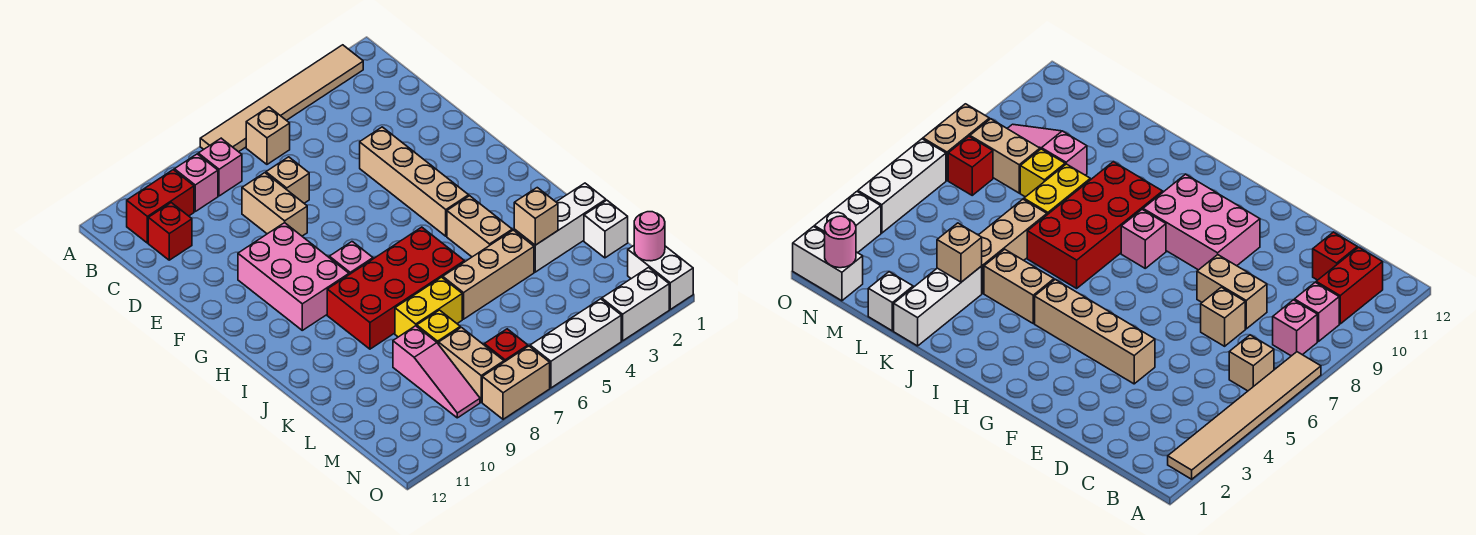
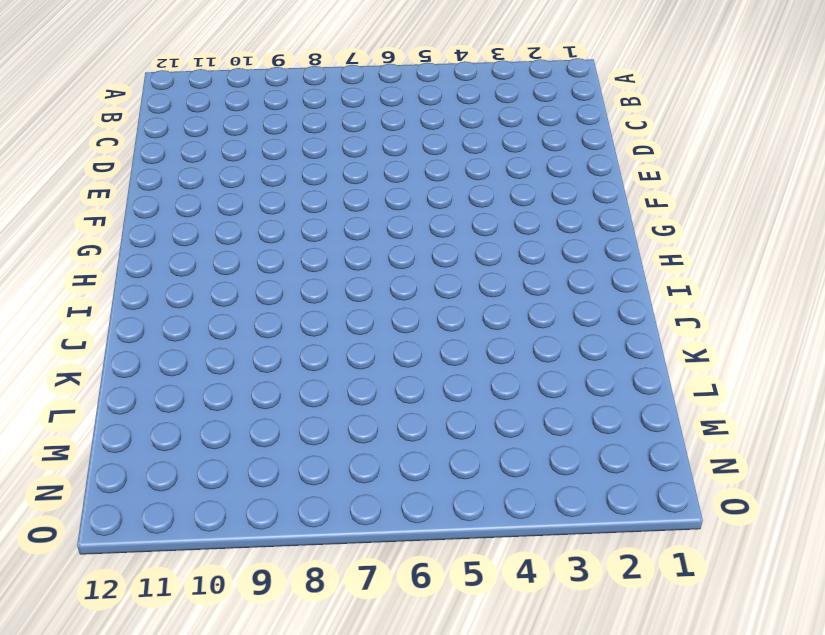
none -> tan 1x6 tile [200,45,363,152]
none -> tan 1x1 brick [246,107,290,164]
none -> pink 1x1 brick [198,138,242,196]

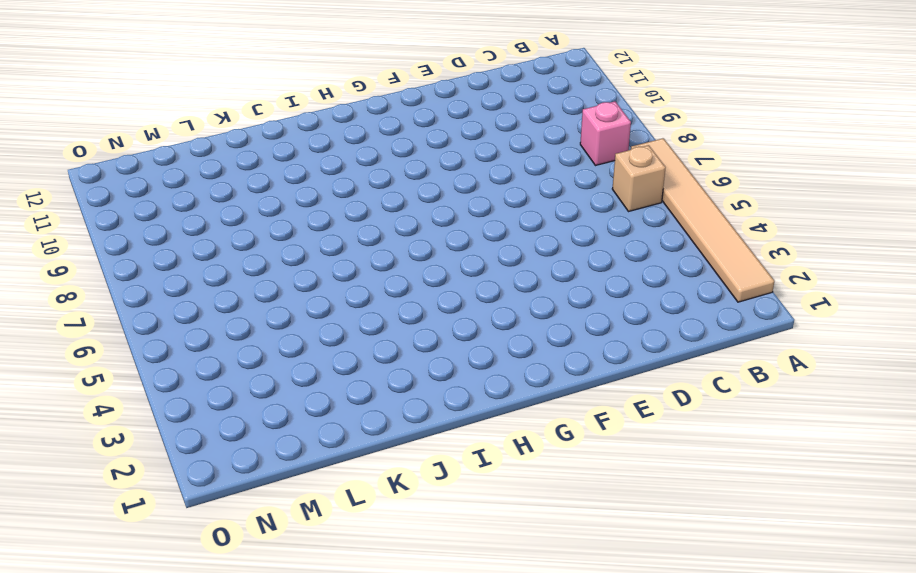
none -> pink 1x1 brick [174,154,218,211]
none -> red 1x2 brick [127,170,194,243]
none -> red 1x1 brick [148,203,192,260]

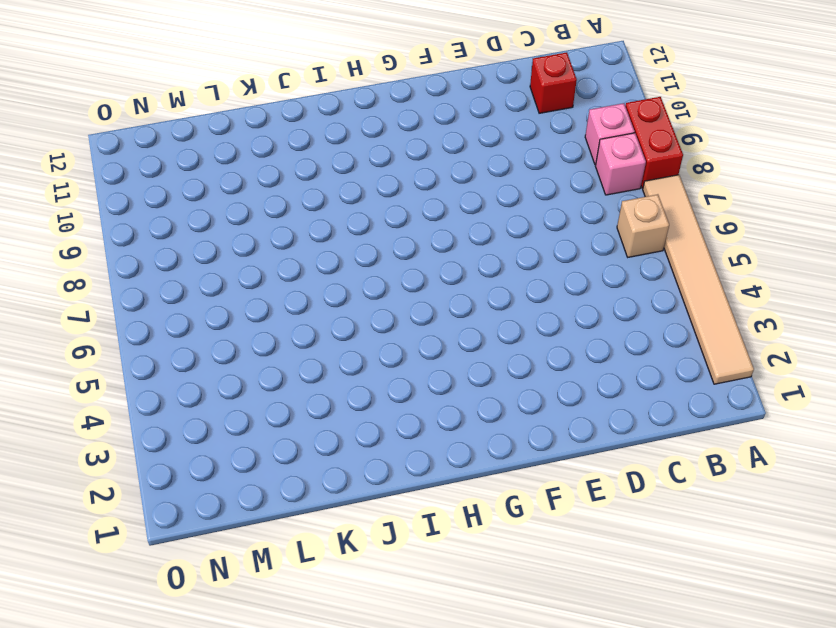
red 1x2 brick [625,97,683,188] -> red 1x2 brick moved to [127,170,194,243]
none -> tan 1x1 brick [266,157,309,203]
none -> tan 1x2 brick [242,173,307,236]
none -> tan 1x4 brick [360,127,469,236]

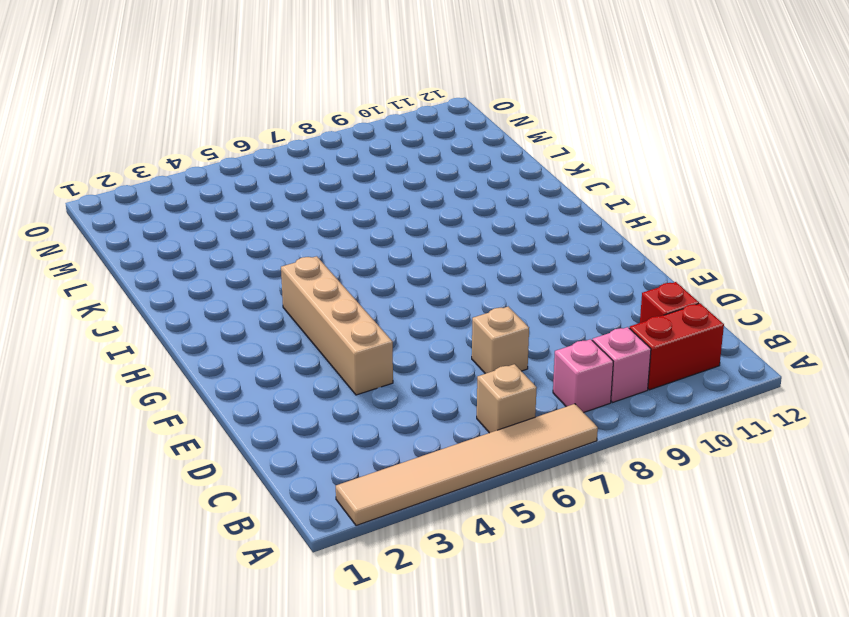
none -> tan 1x2 brick [242,173,307,236]
none -> pink 2x3 brick [238,223,349,330]
none -> pink 1x1 brick [329,242,373,275]

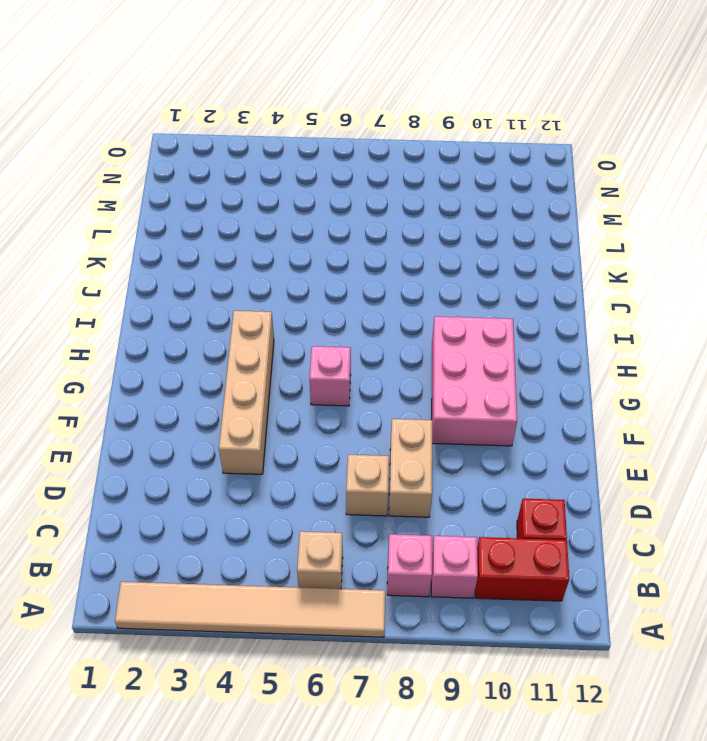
pink 1x1 brick [310,346,351,406] -> pink 1x1 brick moved to [329,242,373,275]
none -> tan 1x2 brick [447,196,512,257]
none -> red 2x4 brick [327,227,464,349]
none -> white 1x3 brick [514,183,606,272]

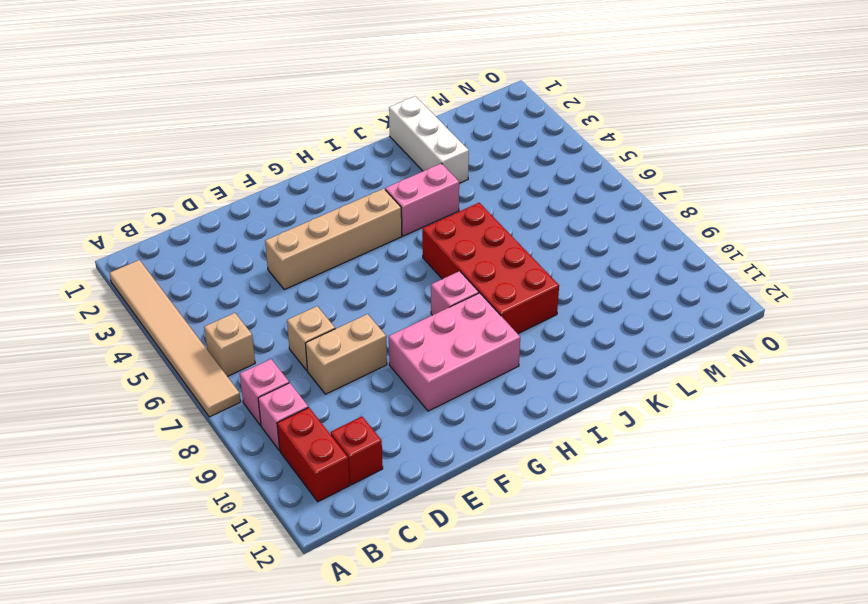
pink 1x2 brick [385,163,459,236] -> tan 1x2 brick [447,196,512,257]
none -> tan 1x3 brick [443,230,534,319]
none -> yellow 1x2 brick [395,277,462,337]
none -> white 1x1 brick [584,200,628,258]

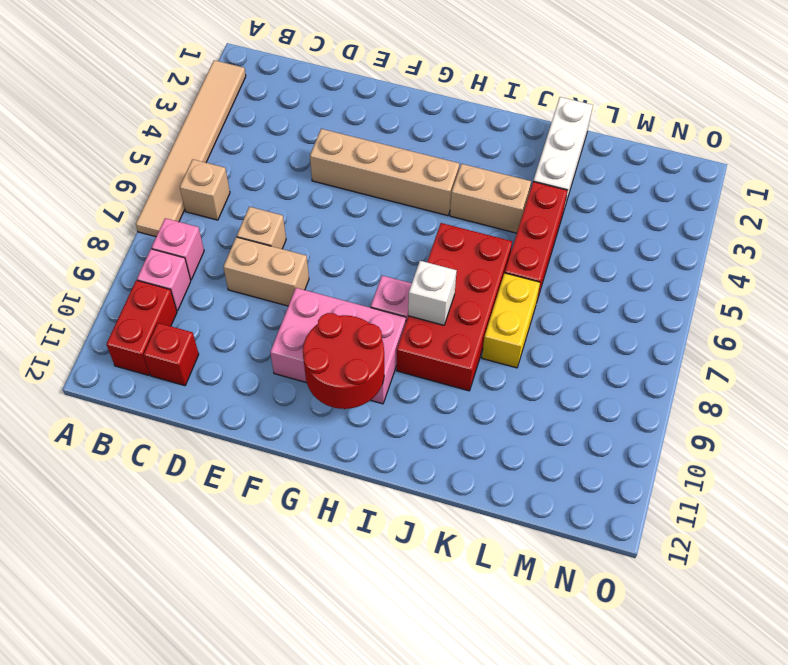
red 2x2 round brick [303,313,384,409] -> none
white 1x1 brick [408,261,457,325] -> white 1x1 brick moved to [584,200,628,258]
red 1x3 brick [505,182,568,300] -> tan 1x3 brick [443,230,534,319]
none -> yellow 1x1 brick [417,310,460,344]
none -> pink 1x3 slope [393,326,480,418]
none -> tan 1x2 brick [439,327,504,402]

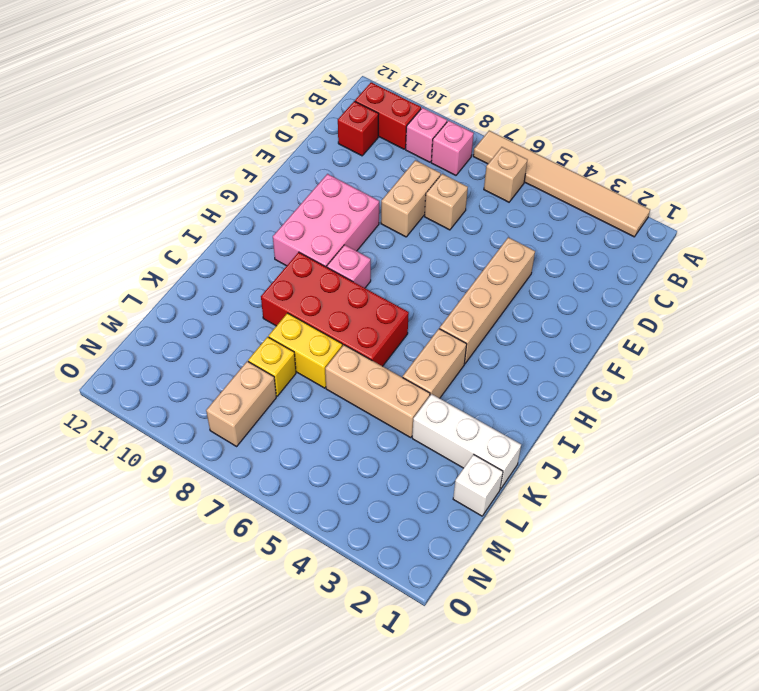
none -> pink 1x3 slope [393,326,480,418]
none -> white 1x2 brick [628,246,693,309]
none -> red 1x1 brick [484,329,528,362]

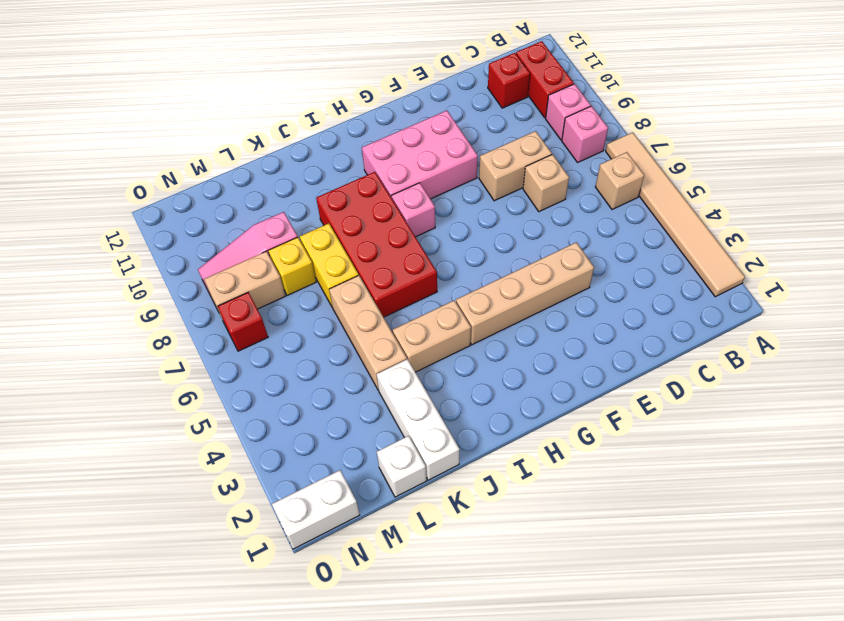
none -> white 1x2 brick [602,268,669,341]
none -> white 1x3 brick [530,299,621,388]
none -> tan 1x2 brick [482,346,550,419]

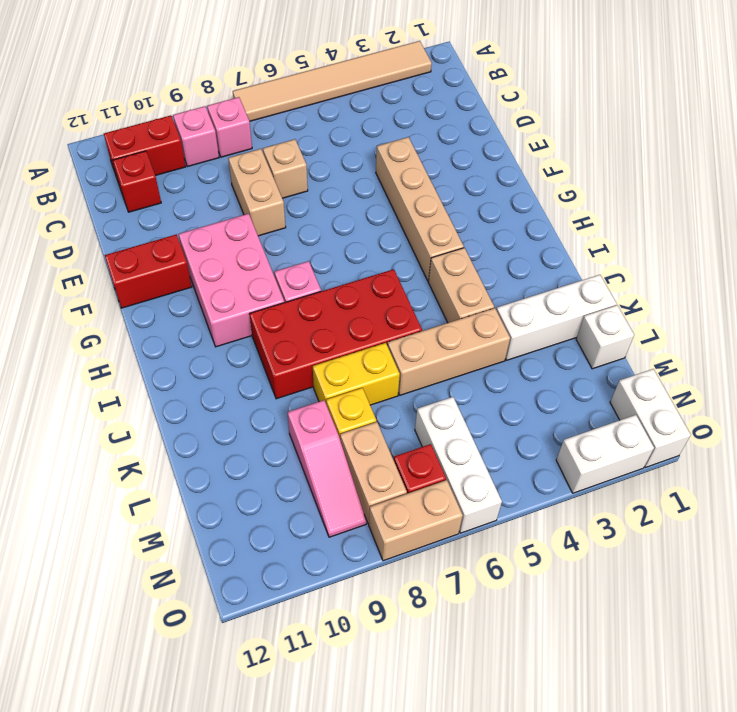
red 1x2 brick [105,234,192,308] -> none
white 1x3 brick [415,397,502,533] -> white 1x3 brick turned to [530,299,621,388]
none -> tan 1x1 brick [246,107,290,164]
none -> tan 1x1 brick [514,188,558,245]
none -> pink 1x1 round brick [634,212,665,261]

